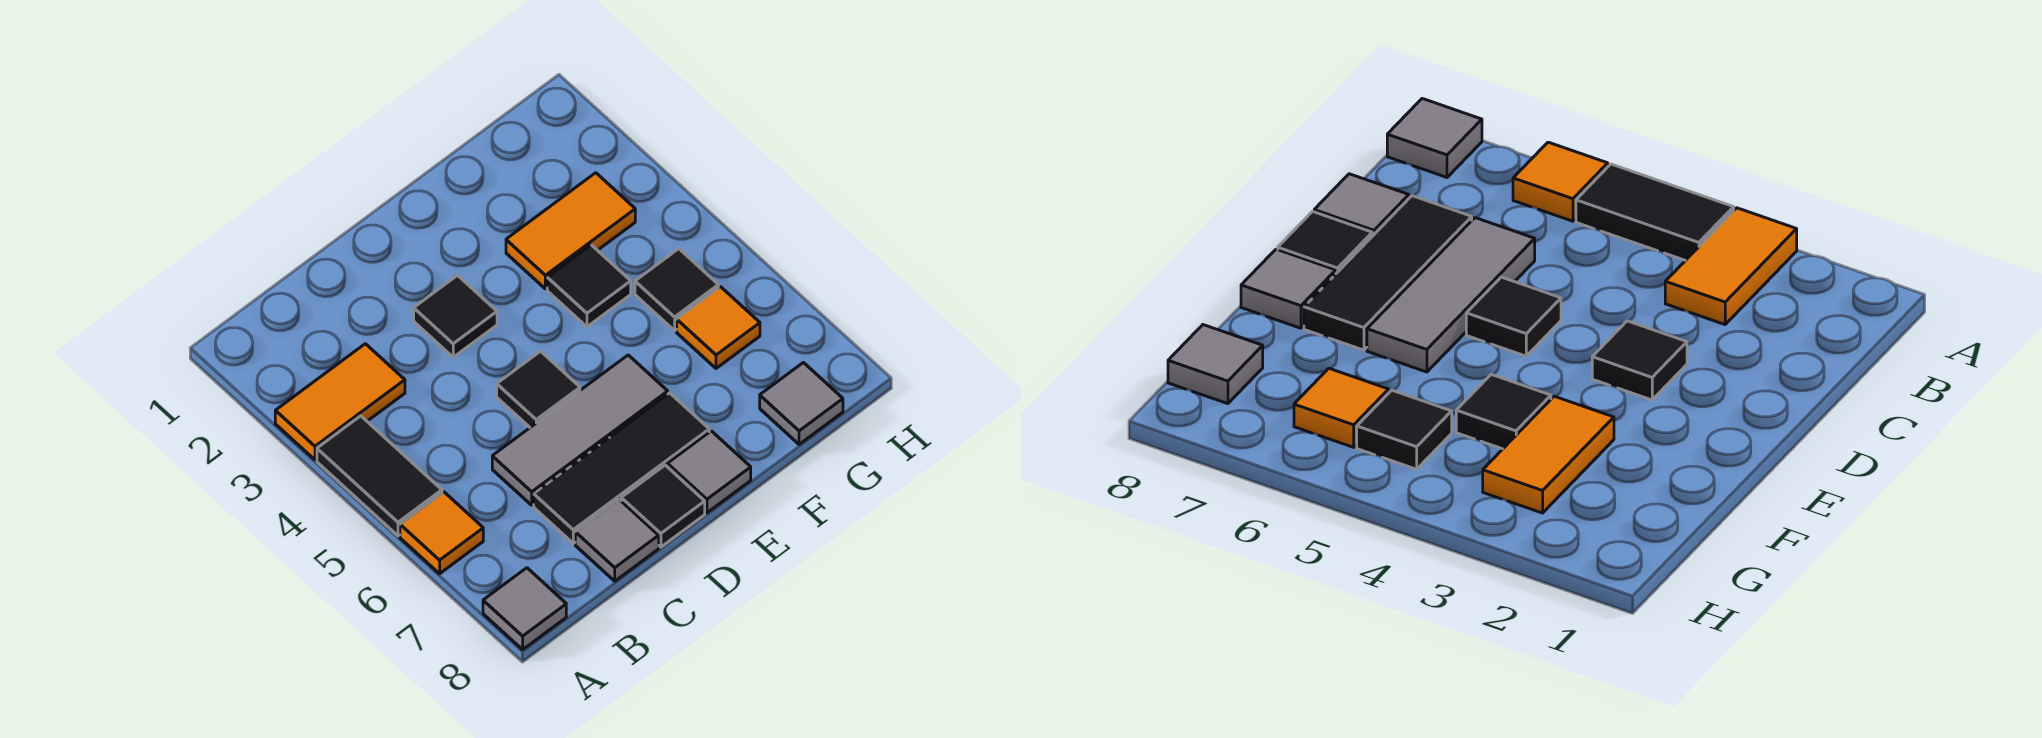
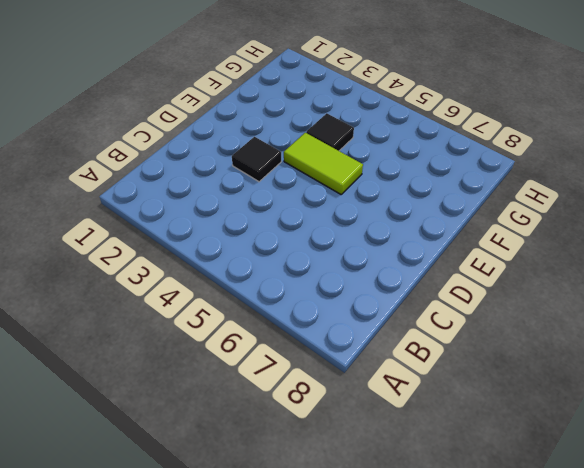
lime 1x2 tile [284,133,363,194] -> none
none -> orange 1x2 tile [275,344,405,460]
none -> black 1x2 tile [317,416,442,536]
none -> orange 1x1 tile [400,492,483,574]

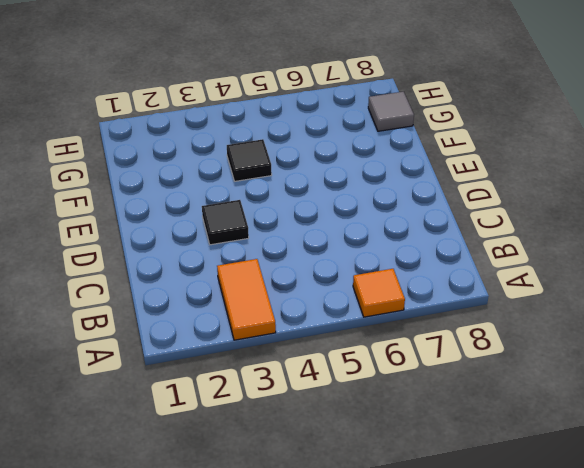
none -> black 1x2 tile [317,416,442,536]
none -> grey 1x1 tile [483,568,566,650]
none -> grey 1x3 tile [492,355,668,505]

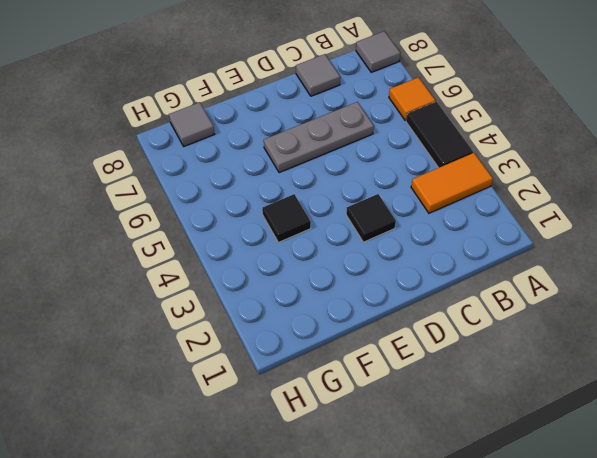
grey 1x3 plate [264,102,374,173] -> grey 1x3 tile [492,355,668,505]
none -> black 1x3 tile [534,393,709,543]
none -> black 1x1 tile [497,351,580,427]
none -> black 1x1 tile [621,465,705,547]

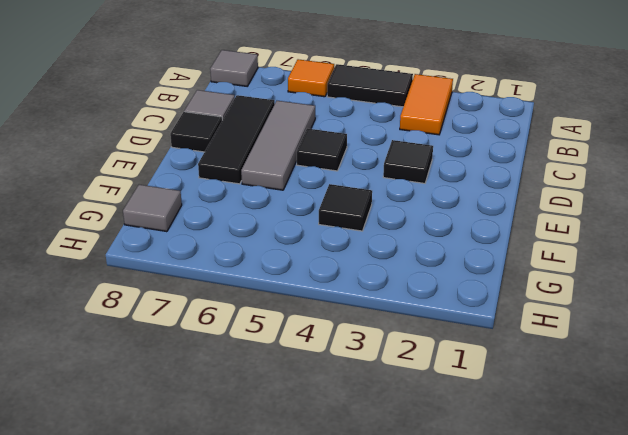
none -> grey 1x1 tile [667,431,751,513]
none -> orange 1x2 tile [506,173,635,289]
none -> black 1x1 tile [635,249,718,330]

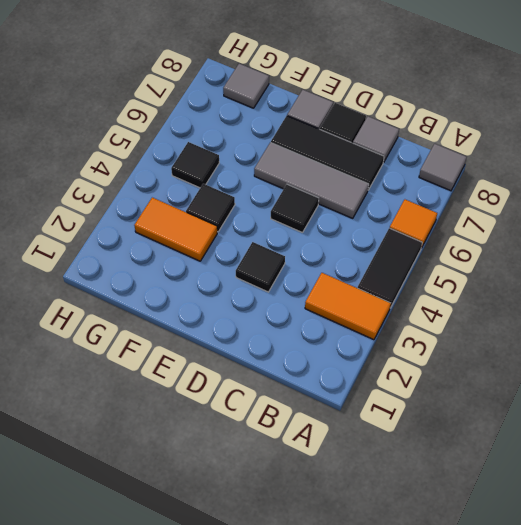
none -> orange 1x1 tile [677,287,760,368]

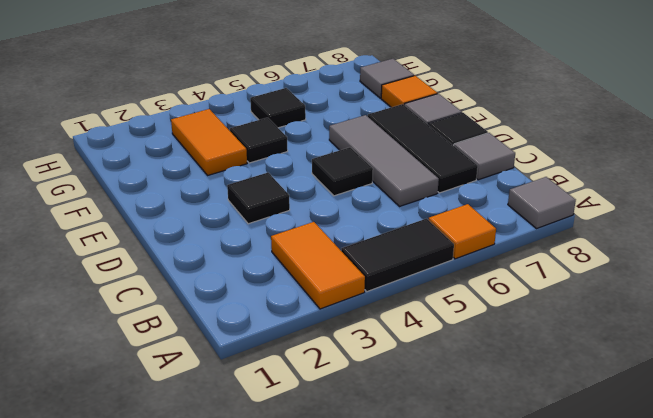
orange 1x1 tile [381,76,437,107] -> orange 1x1 tile moved to [677,287,760,368]

